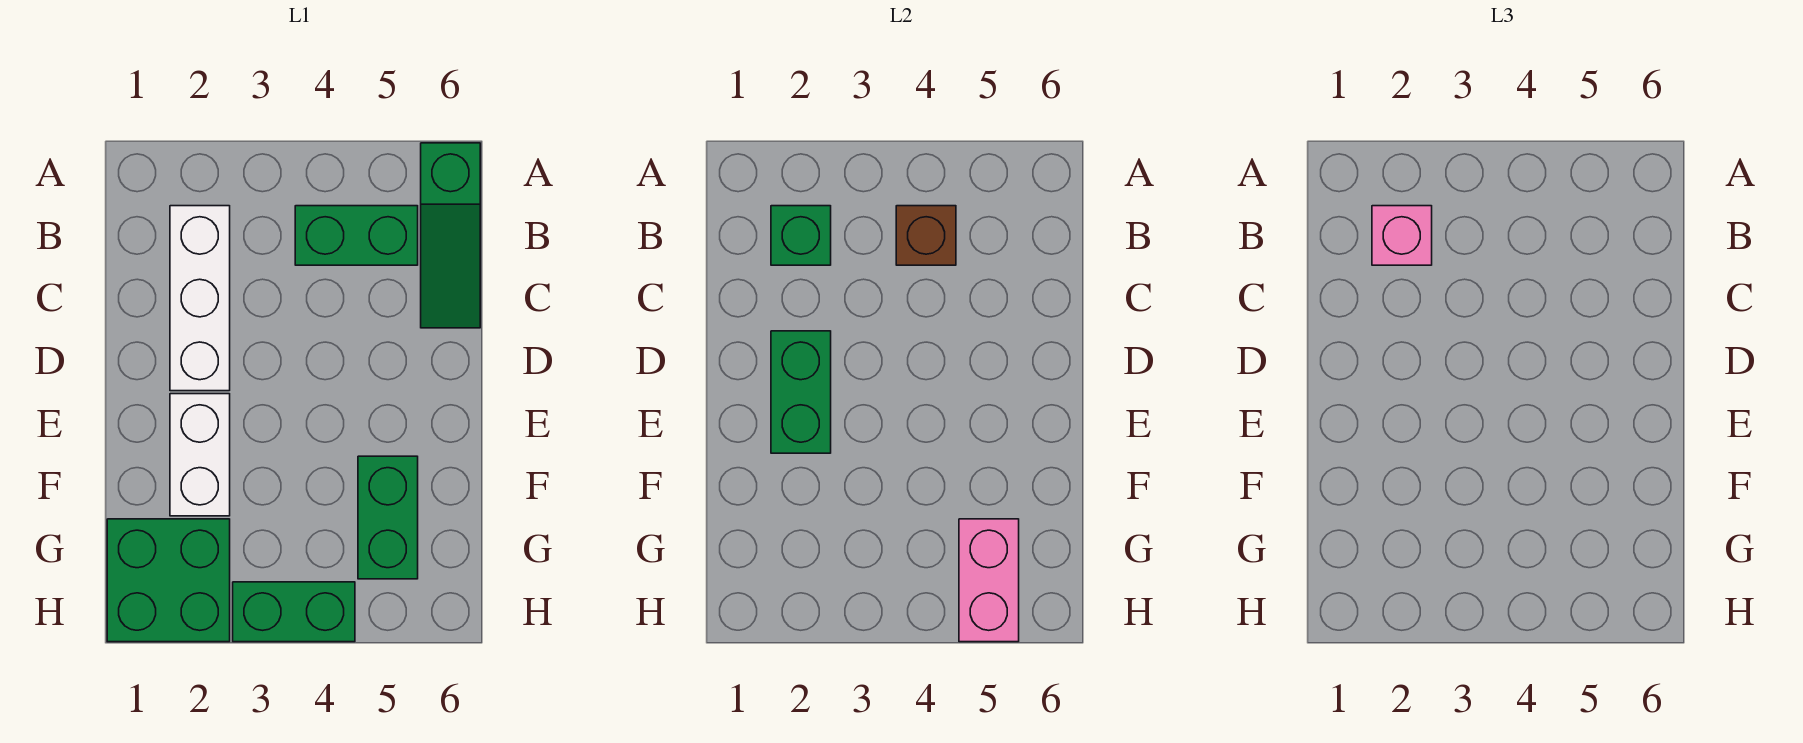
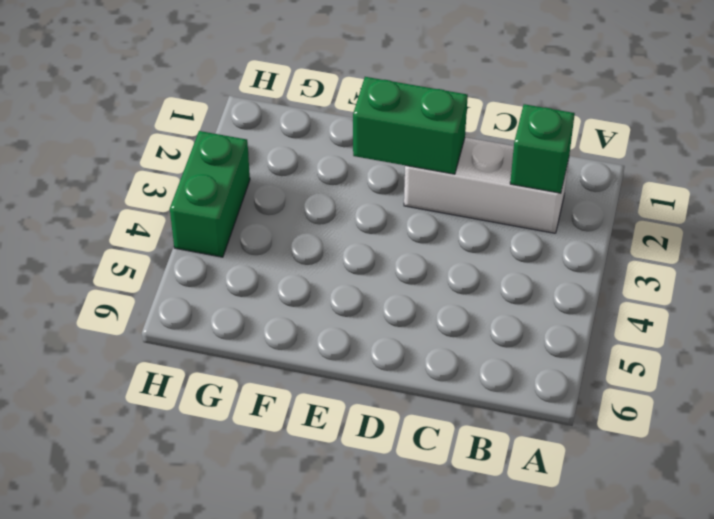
none -> green 1x3 slope [421,143,480,328]
none -> green 1x2 brick [295,206,418,265]
none -> white 1x2 brick [170,394,230,516]

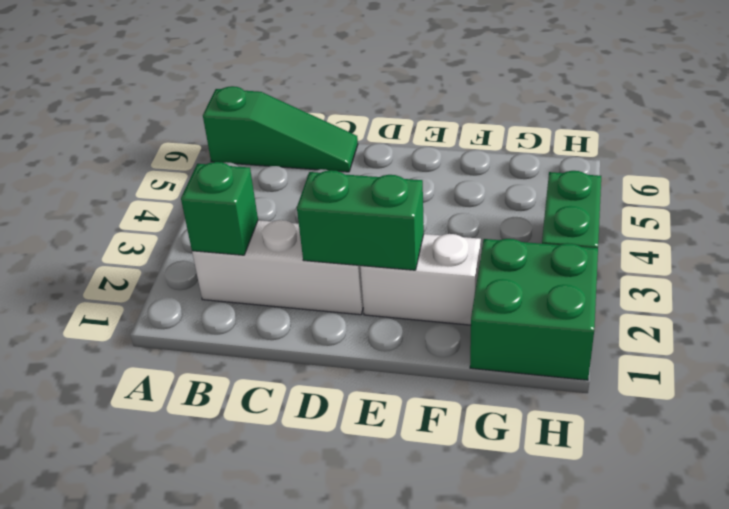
none -> green 1x2 brick [295,206,418,265]
none -> green 1x2 brick [358,456,418,579]
none -> brown 1x1 brick [896,206,956,265]

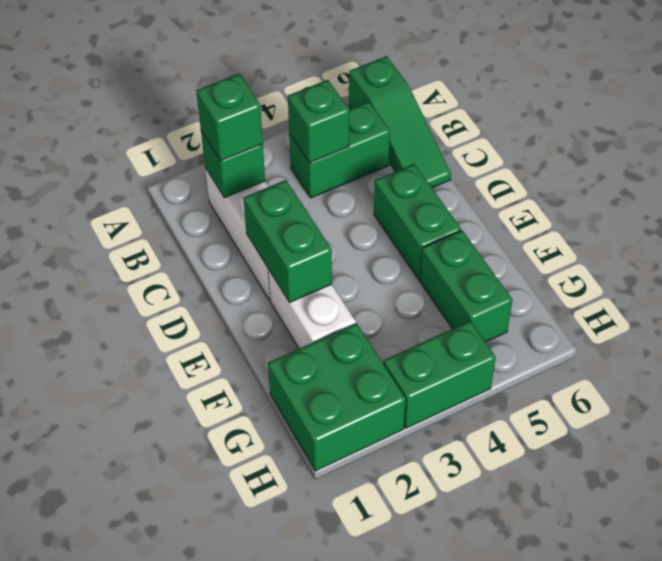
green 1x1 brick [196,74,263,161] -> pink 1x1 brick [1372,206,1432,265]
green 1x1 brick [288,80,349,163] -> brown 1x1 brick [896,206,956,265]
green 1x2 brick [374,164,461,279] -> none
none -> pink 1x2 brick [959,519,1019,642]

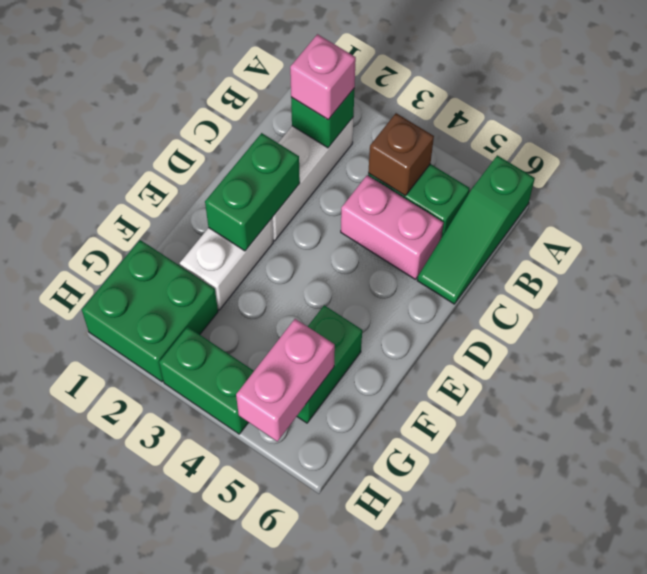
pink 1x2 brick [341,175,444,279] -> none

